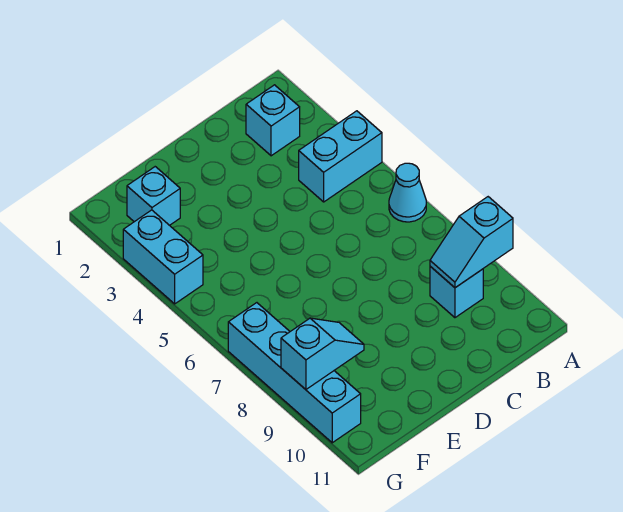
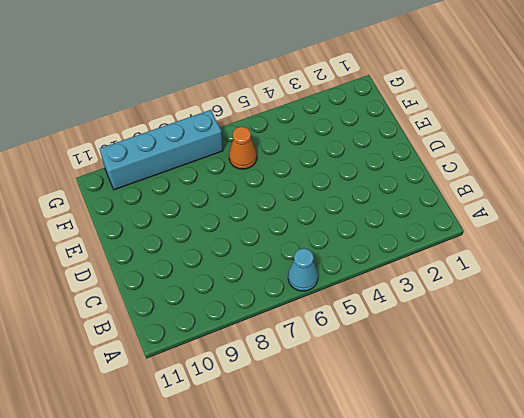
orange 1x1 cone [229,127,257,169] -> none
none -> cyan 1x2 brick [299,111,382,202]
none -> cyan 1x1 brick [246,85,300,156]

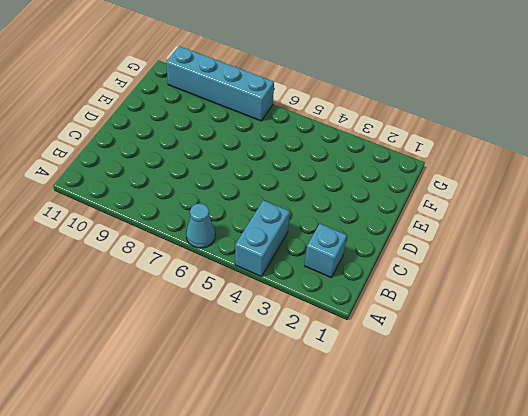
none -> cyan 1x1 brick [430,266,483,318]
none -> cyan 1x1 brick [127,167,180,225]

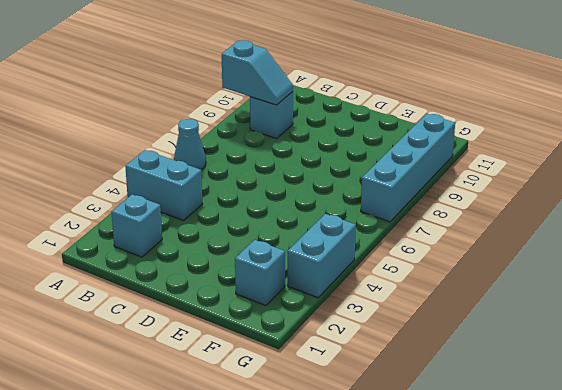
none -> cyan 1x2 slope [281,318,364,389]

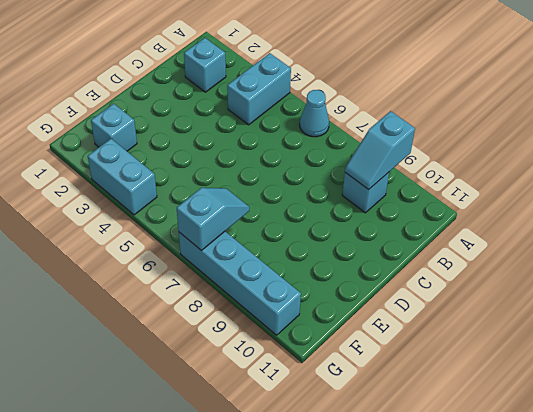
cyan 1x2 slope [177,188,249,250] -> cyan 1x2 slope moved to [281,318,364,389]

